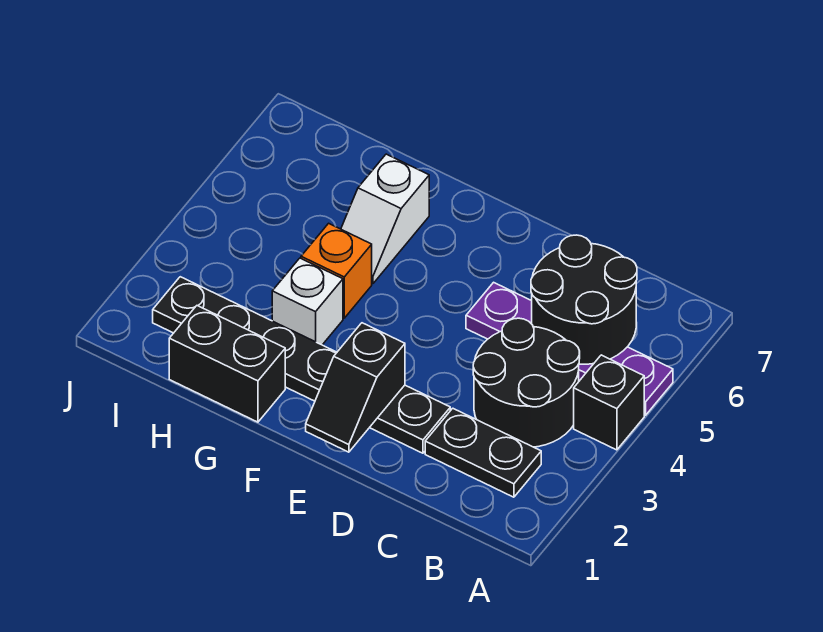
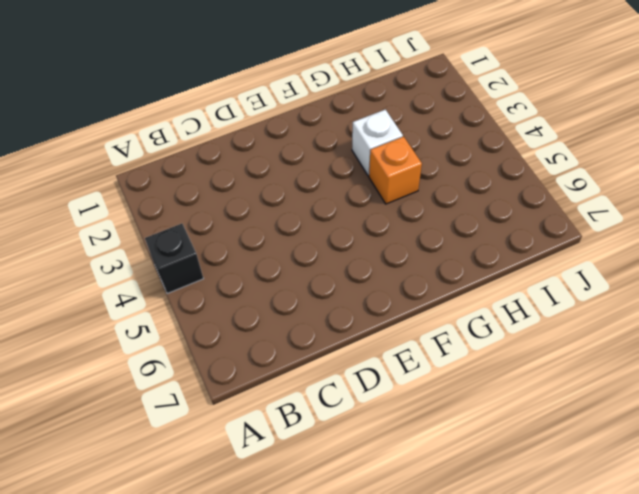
none -> purple 1x4 plate [466,282,673,415]
none -> black 1x2 plate [425,408,541,497]

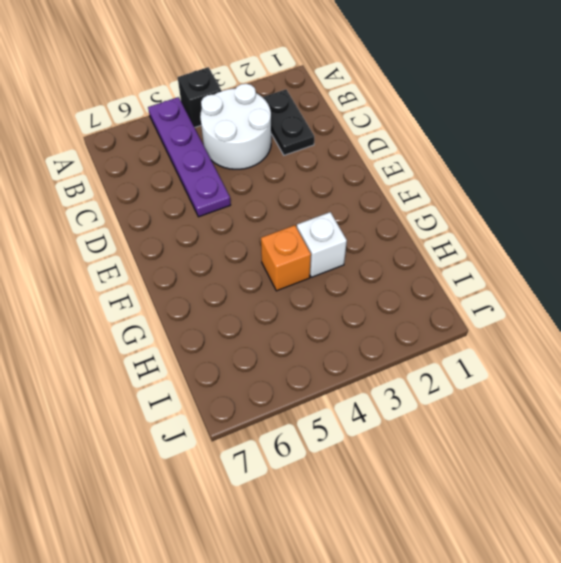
white 2x2 round brick [200,84,271,169] -> black 2x2 round brick [473,318,580,447]
none -> black 1x6 plate [153,277,450,453]
none -> black 1x2 brick [169,306,285,422]

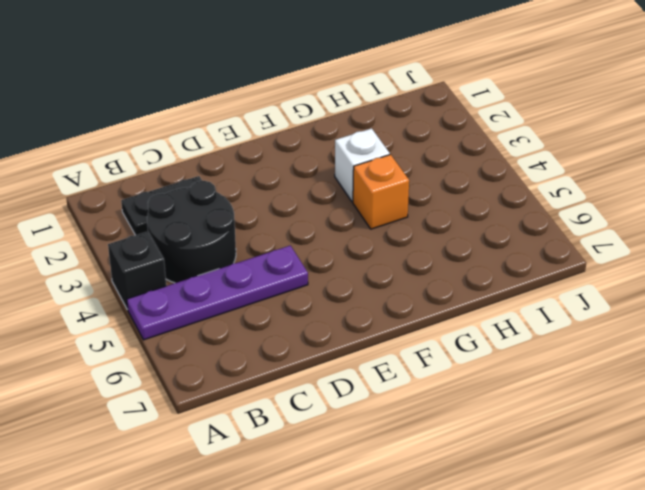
none -> black 1x6 plate [153,277,450,453]
none -> black 1x2 brick [169,306,285,422]

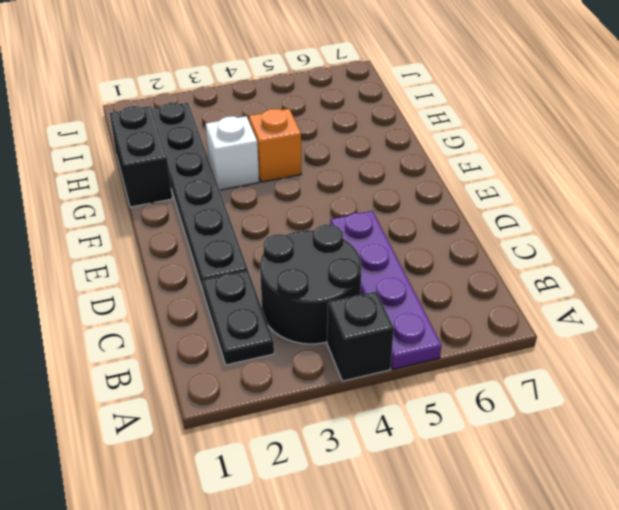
none -> white 1x2 slope [341,154,429,284]
none -> black 2x2 round brick [531,235,637,364]

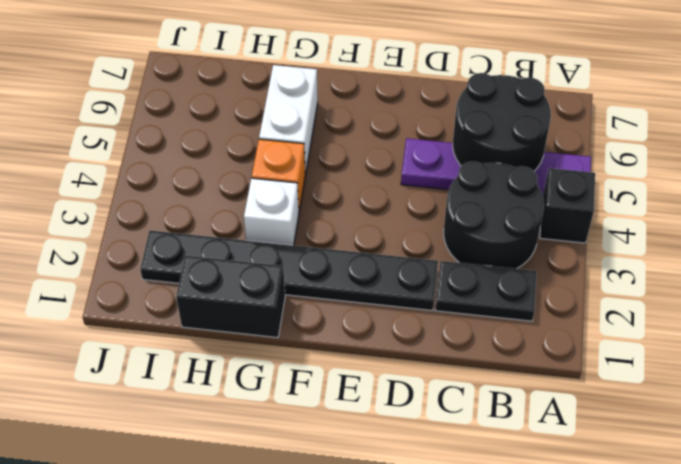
white 1x2 brick [259,65,318,175] -> white 1x2 slope [341,154,429,284]
none -> black 1x2 slope [306,323,405,452]

